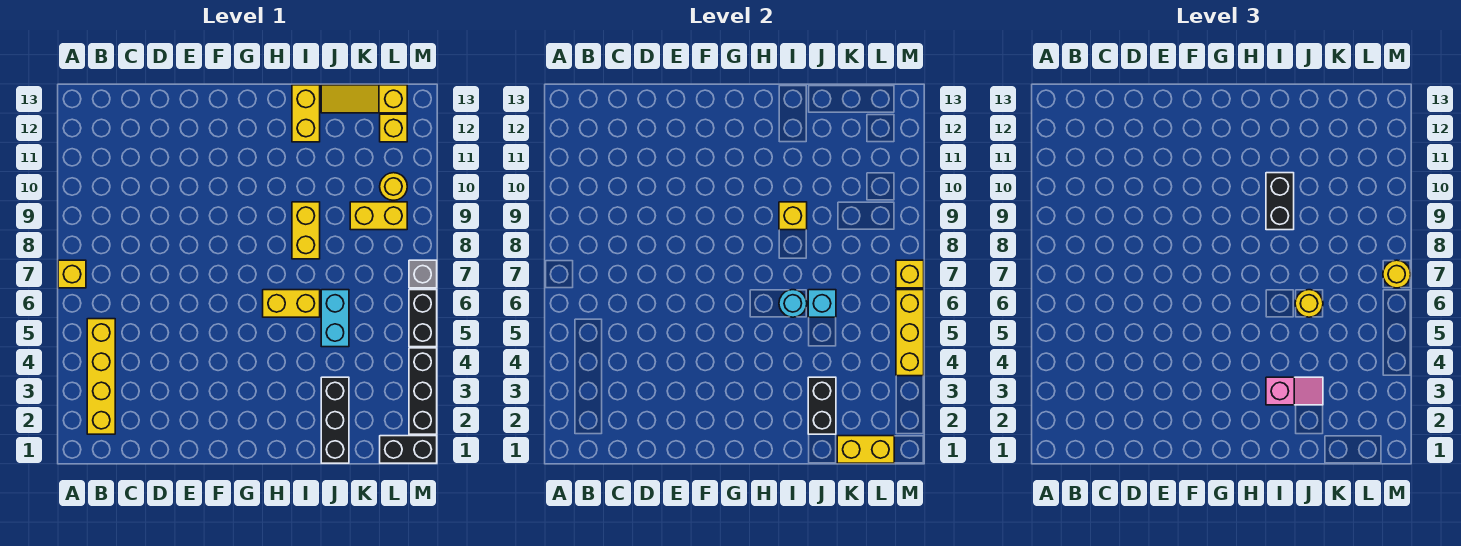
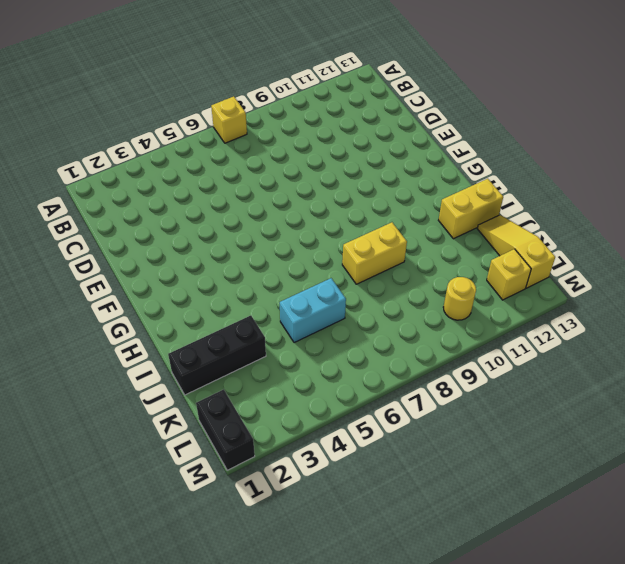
none -> yellow 1x4 brick [87,319,115,434]
none -> yellow 1x2 brick [263,290,320,317]
none -> yellow 1x2 brick [350,202,407,230]

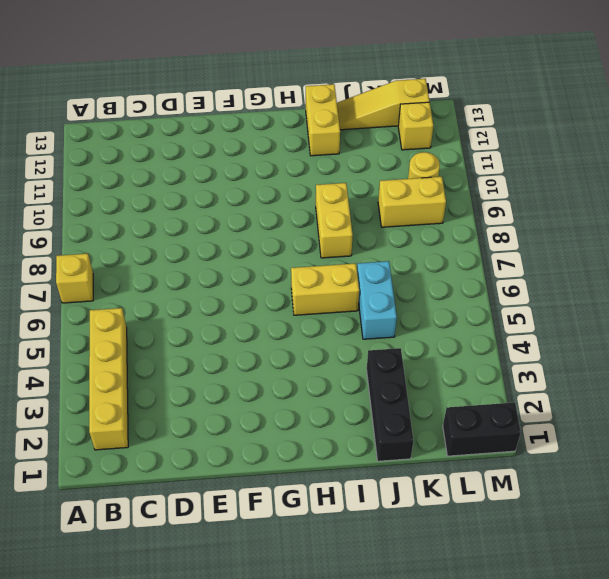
none -> black 1x3 brick [409,348,437,434]
none -> black 1x2 brick [409,290,437,347]
none -> grey 1x1 brick [409,260,437,288]

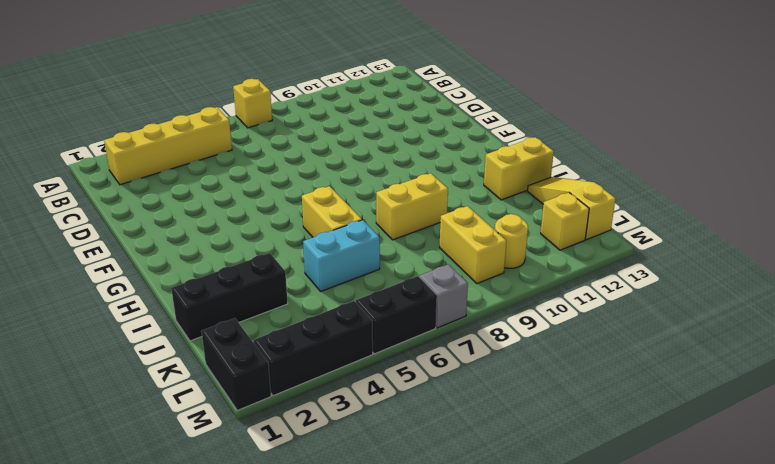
none -> cyan 1x1 round brick [779,290,807,317]
none -> yellow 1x1 brick [779,202,807,230]
none -> black 1x2 brick [808,377,836,434]

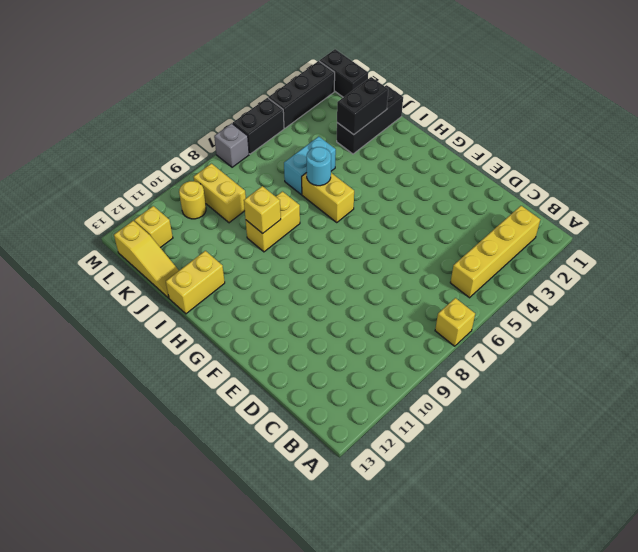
none -> cyan 1x1 brick [808,290,836,317]
none -> yellow 1x2 brick [837,436,894,463]
none -> yellow 1x3 brick [896,290,924,376]

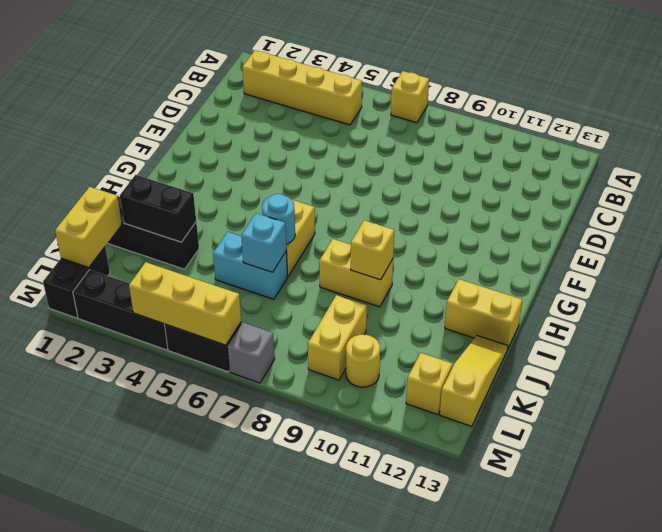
none -> yellow 1x1 brick [896,260,924,288]
none -> pink 1x2 slope [1266,377,1323,405]
none -> black 1x2 brick [1266,173,1294,230]

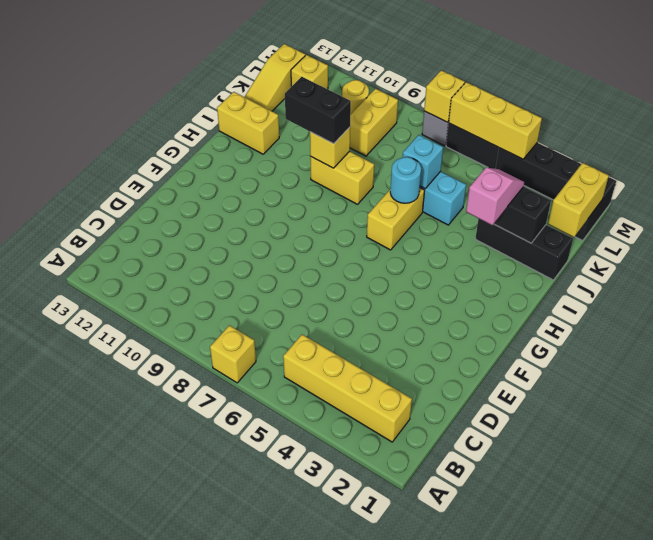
none -> yellow 1x1 round brick [1295,290,1323,317]
none -> yellow 1x1 round brick [1383,260,1411,288]

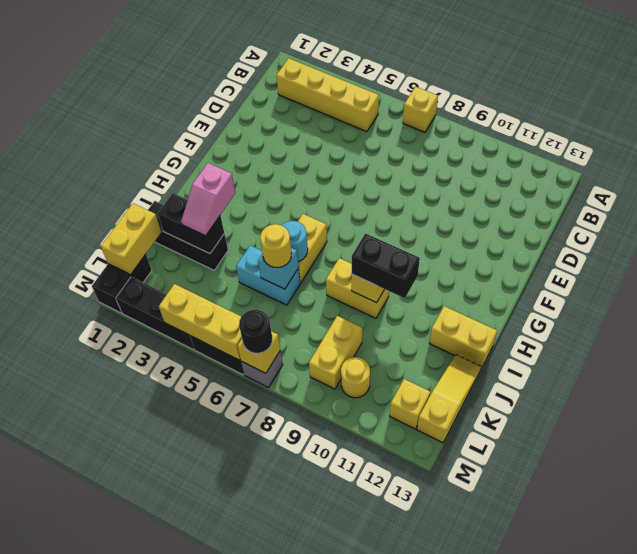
black 1x1 round brick [239,310,272,353] -> yellow 1x1 round brick [1383,260,1411,288]

